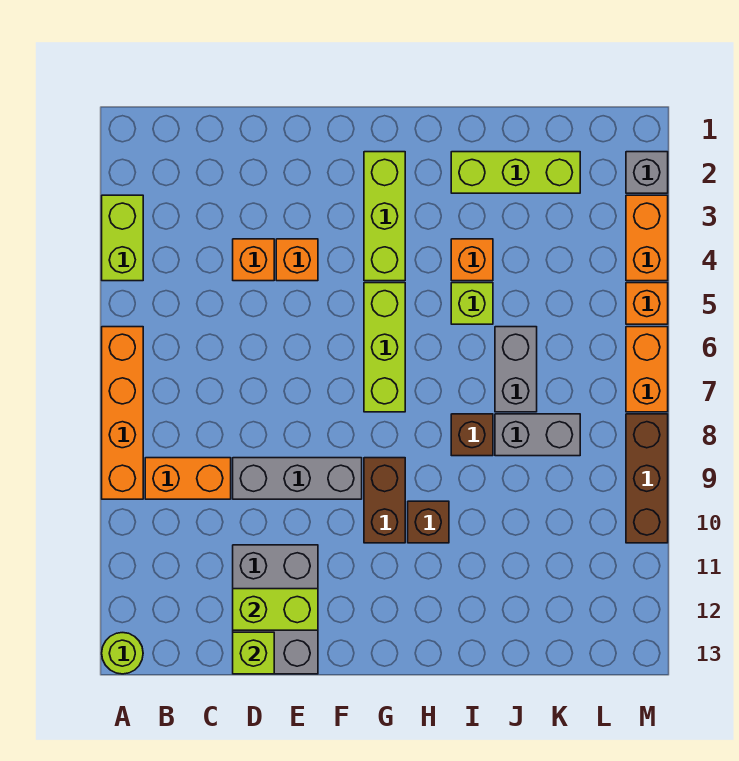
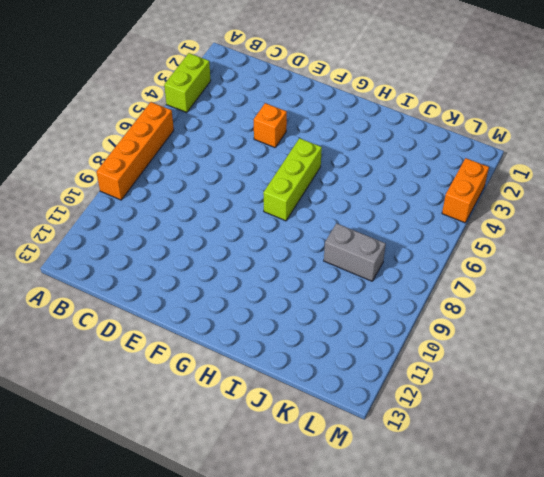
none -> lime 1x1 round brick [102,633,143,674]
none -> orange 1x2 brick [145,458,231,499]
none -> orange 1x1 brick [233,239,274,281]

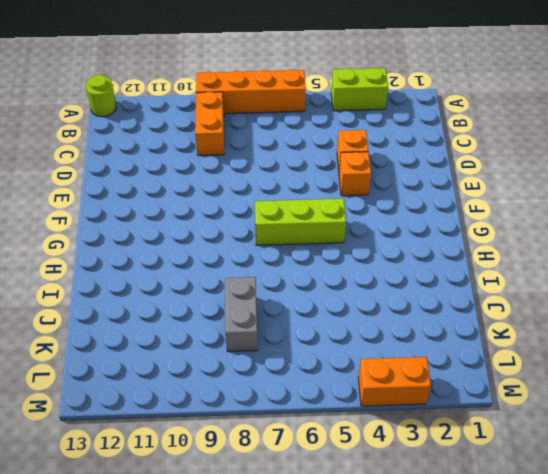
none -> grey 1x3 brick [233,458,362,499]
none -> grey 2x3 brick [233,545,318,674]
none -> lime 1x3 brick [364,152,405,281]

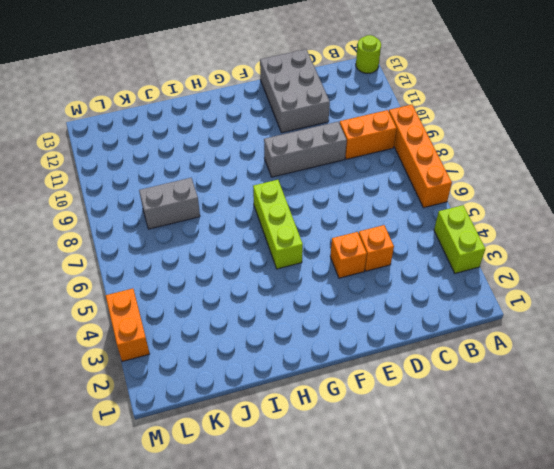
none -> lime 1x3 brick [364,152,405,281]
none -> brown 1x2 brick [364,458,405,543]
none -> brown 1x1 brick [408,501,449,543]

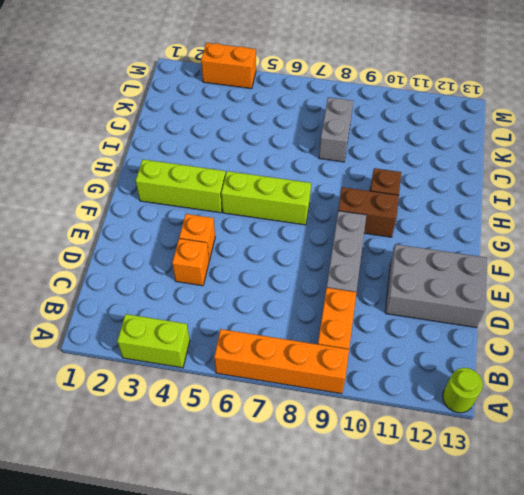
none -> lime 1x3 brick [451,152,580,193]
none -> orange 1x1 brick [451,239,493,281]
none -> lime 1x1 brick [451,283,493,324]

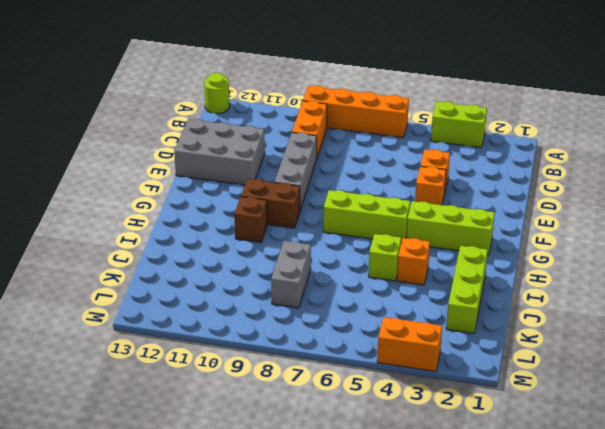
none -> brown 1x1 brick [451,414,493,456]
none -> grey 1x2 brick [495,327,537,412]
none -> grey 1x1 brick [626,152,668,193]

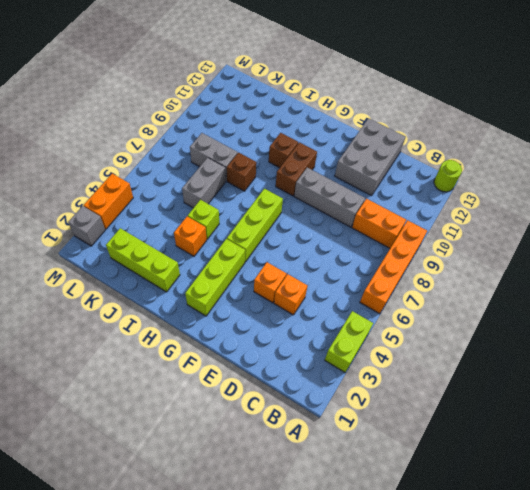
none -> orange 1x1 brick [626,283,668,324]
none -> orange 1x2 brick [626,327,668,412]
none -> brown 1x3 brick [626,414,668,543]

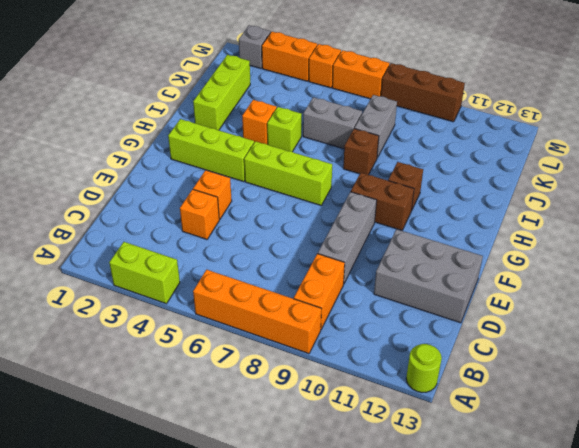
none -> lime 1x2 brick [233,589,318,630]
none -> lime 1x1 brick [233,632,274,674]

